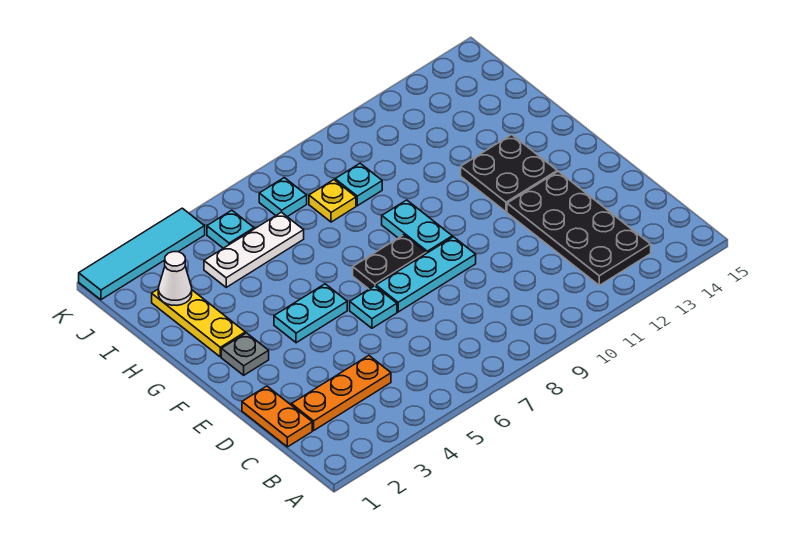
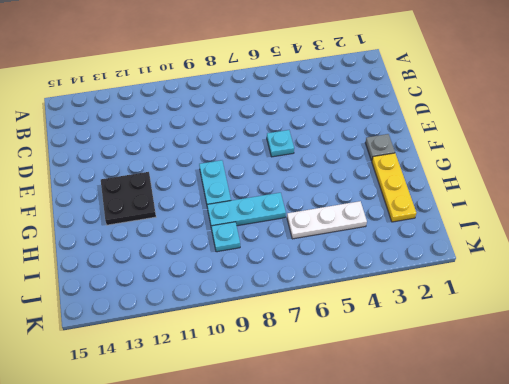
cyan 1x3 plate [207,193,286,228] -> cyan 1x3 plate moved to [376,237,476,312]
none -> black 2x4 plate [507,171,651,285]
none -> orange 1x2 plate [242,386,312,447]
none -> orange 1x3 plate [291,356,391,430]

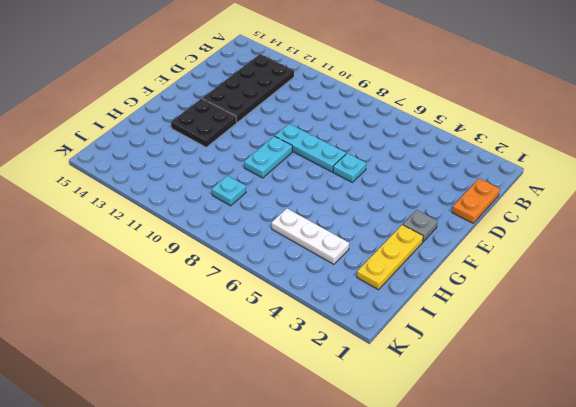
none -> orange 1x3 plate [291,356,391,430]
none -> cyan 1x2 plate [274,284,347,343]
none -> black 1x2 plate [353,235,426,289]

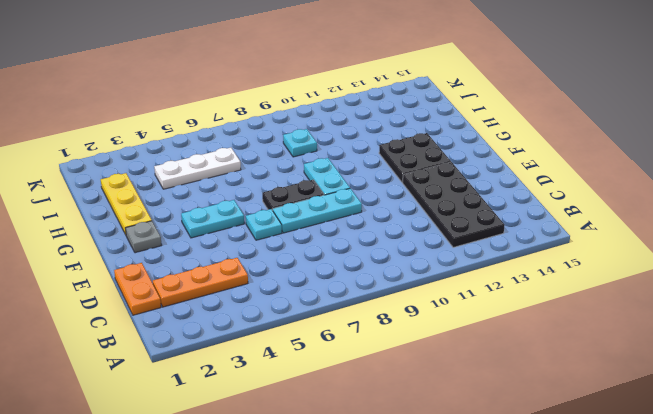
none -> yellow 1x1 plate [309,180,356,222]
none -> cyan 1x1 plate [207,210,254,248]
none -> cyan 1x1 plate [259,178,307,217]

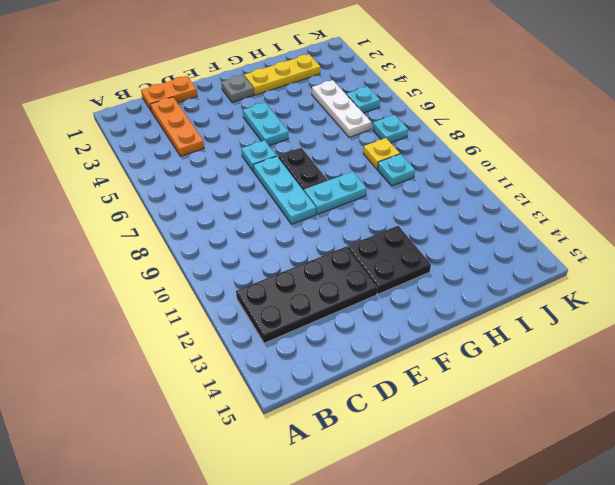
none -> cyan 1x4 tile [79,208,205,300]
none -> white 1x1 cone [158,252,192,305]

